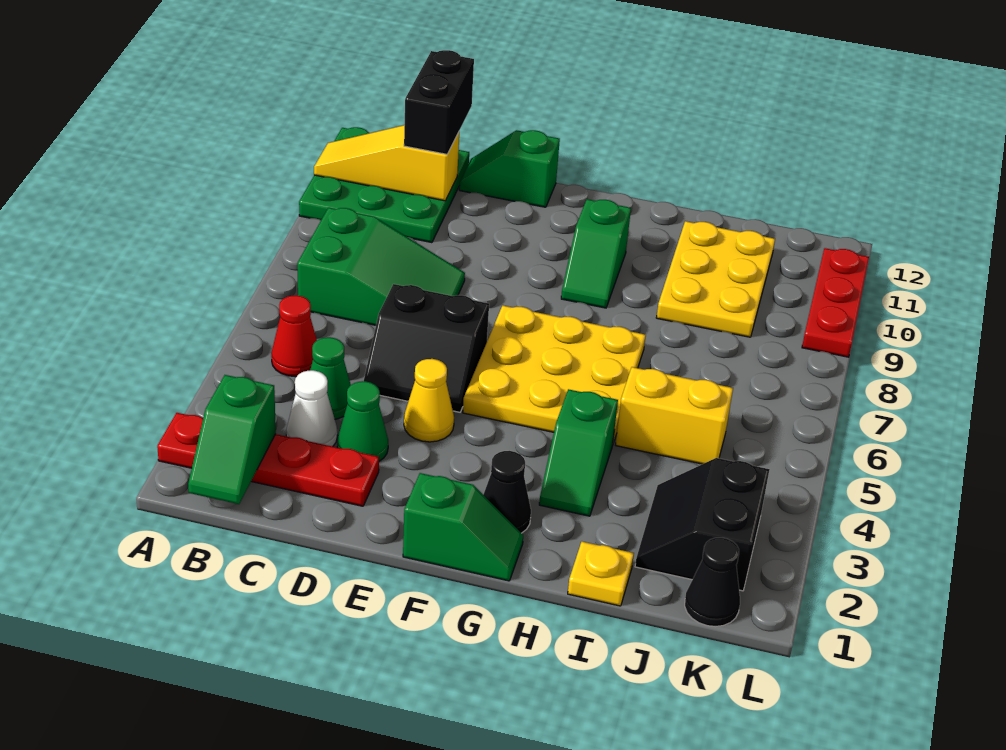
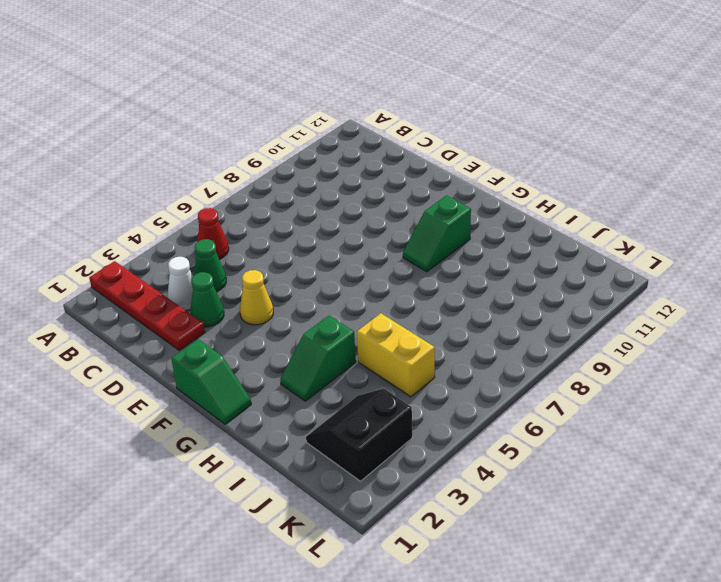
none -> green 3x3 plate [299,127,469,243]
none -> green 2x3 slope [297,208,465,325]
none -> black 2x2 slope [364,284,489,412]

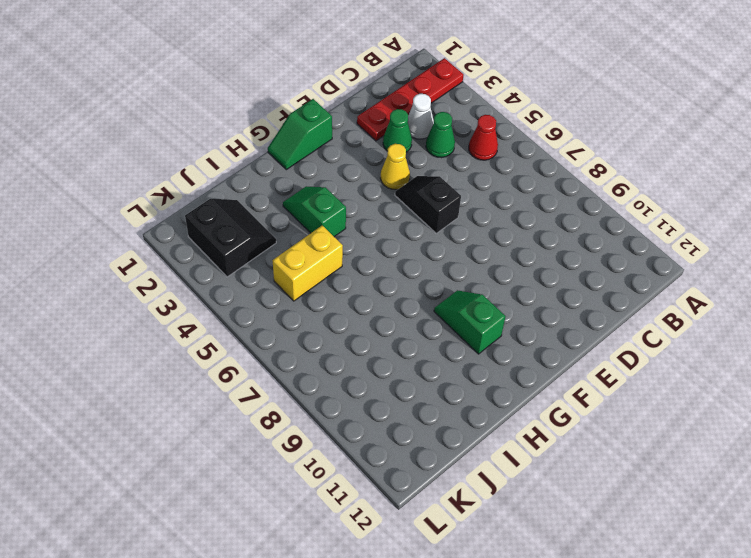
black 1x2 slope [395,176,461,233] -> black 2x2 slope [364,284,489,412]
none -> green 3x3 plate [299,127,469,243]
none -> green 2x3 slope [297,208,465,325]
none -> green 1x2 slope [459,130,560,207]

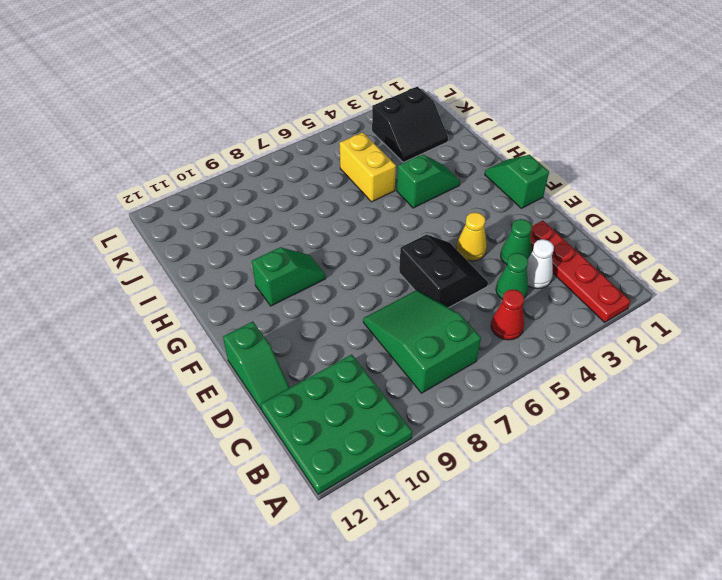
none -> yellow 3x3 plate [463,305,646,443]
none -> black 1x1 cone [483,451,531,533]
none -> yellow 1x1 plate [568,542,634,606]

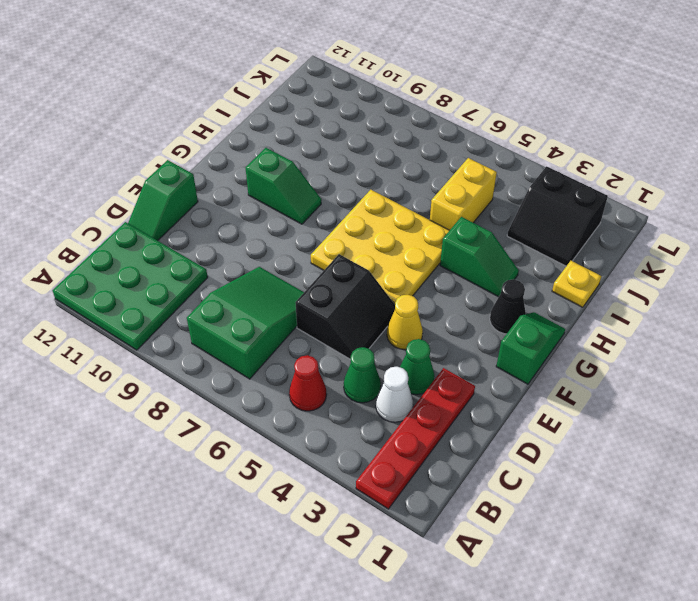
none -> yellow 2x3 plate [656,221,775,337]
none -> black 1x1 cone [685,538,740,627]
none -> red 1x3 plate [802,248,869,357]

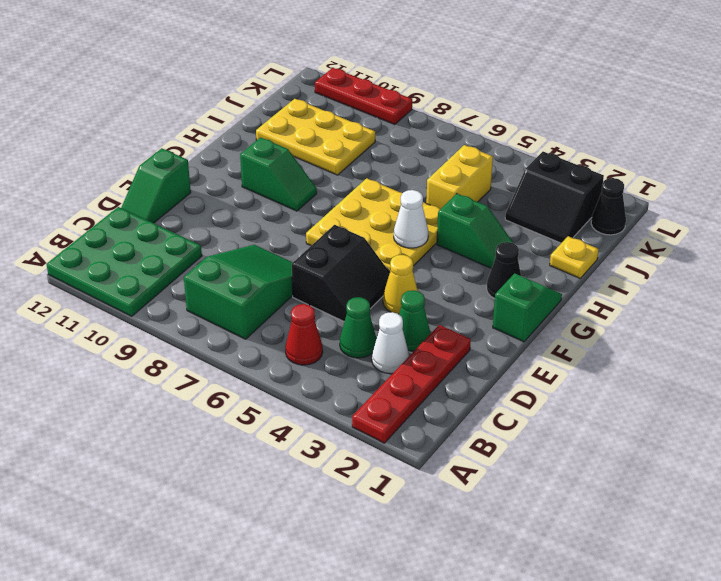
white 1x1 cone [394,190,428,248] -> none
none -> yellow 1x3 slope [314,125,459,201]
none -> green 1x2 slope [188,375,276,504]
none -> black 1x2 brick [404,50,474,154]

